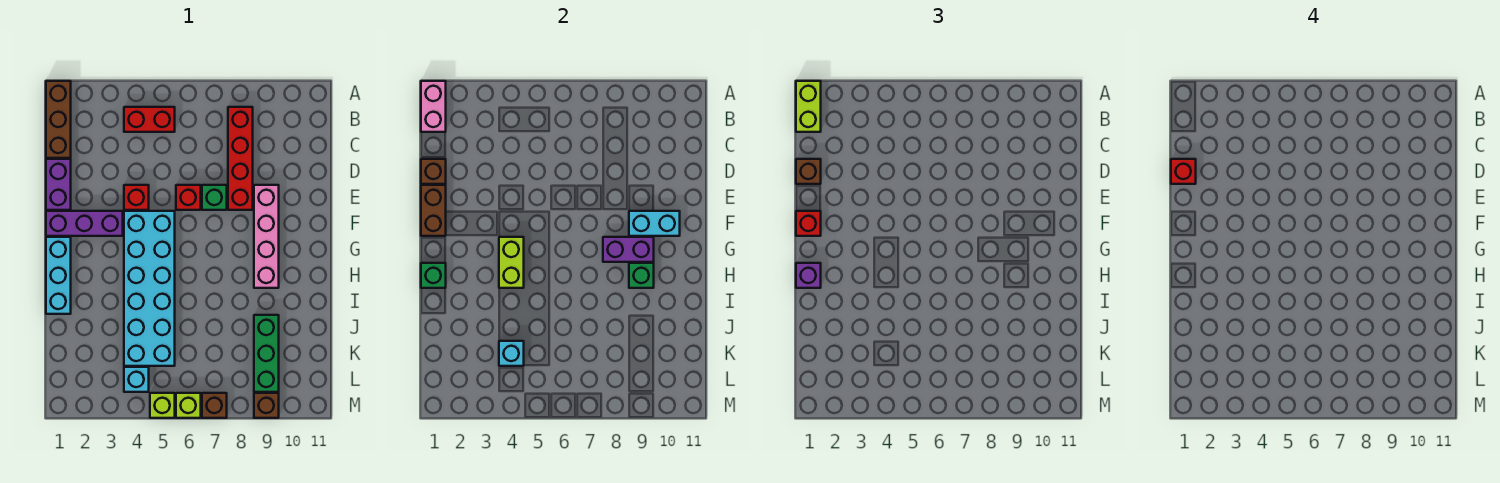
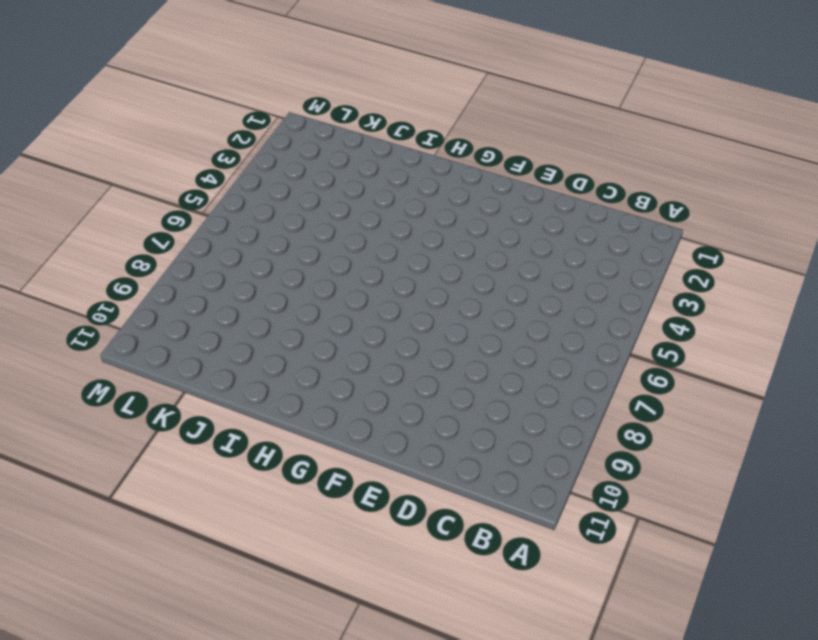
none -> brown 1x3 brick [46,81,71,158]
none -> red 1x2 brick [124,107,175,132]
none -> red 1x4 brick [228,107,253,210]
none -> purple 1x2 brick [46,159,71,210]

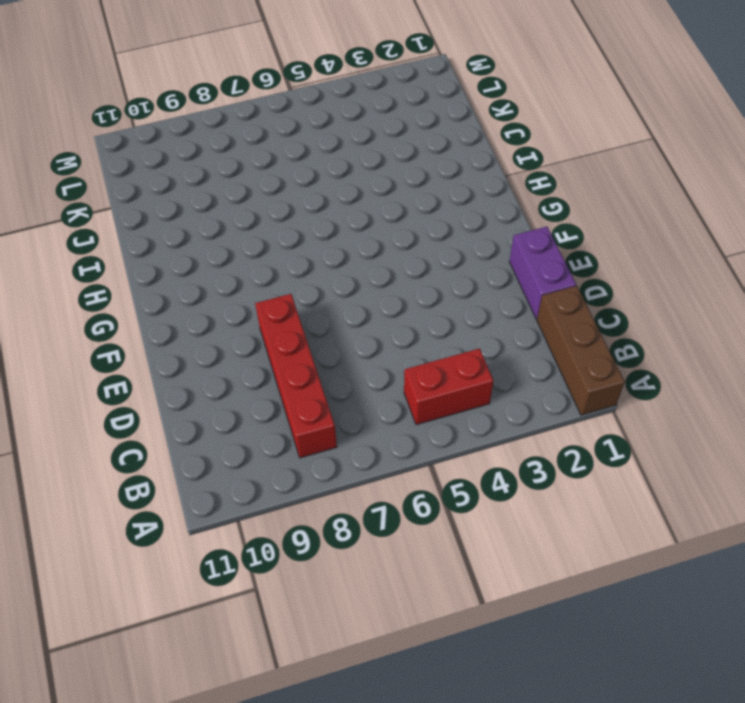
none -> red 1x1 brick [124,185,149,210]
none -> red 1x1 brick [176,185,201,210]
none -> green 1x1 brick [202,185,227,210]
none -> pink 1x4 brick [254,185,279,288]

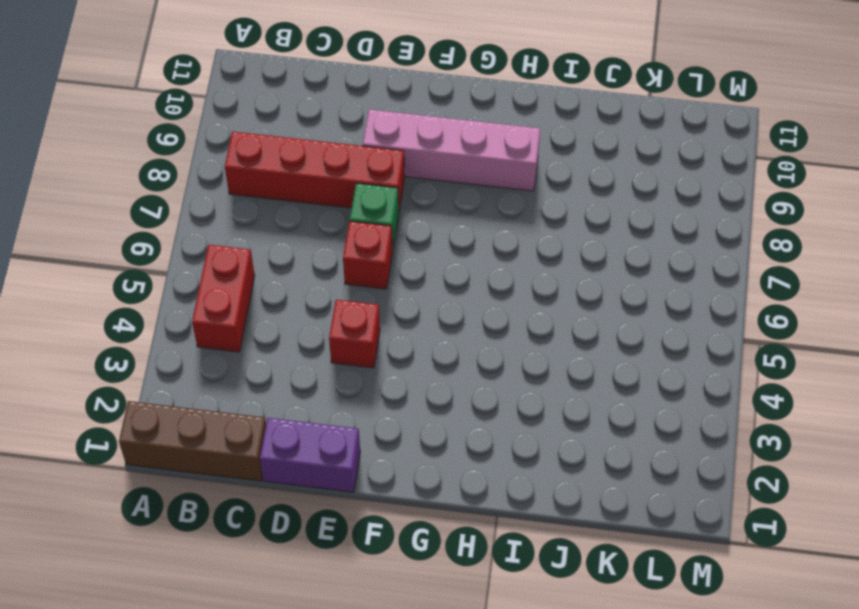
none -> purple 1x3 brick [46,211,123,236]
none -> cyan 2x6 brick [124,211,175,366]
none -> cyan 1x3 brick [46,237,71,314]
none -> green 1x3 brick [254,315,279,392]

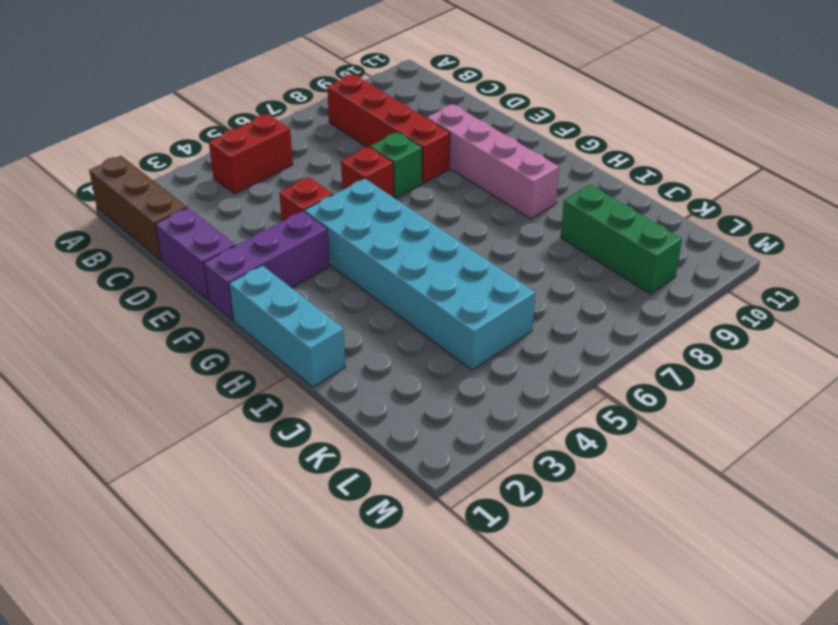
none -> cyan 1x1 brick [124,367,149,392]
none -> lime 1x1 brick [150,393,175,418]
none -> lime 1x1 brick [176,393,201,418]
none -> brown 1x1 brick [202,393,227,418]

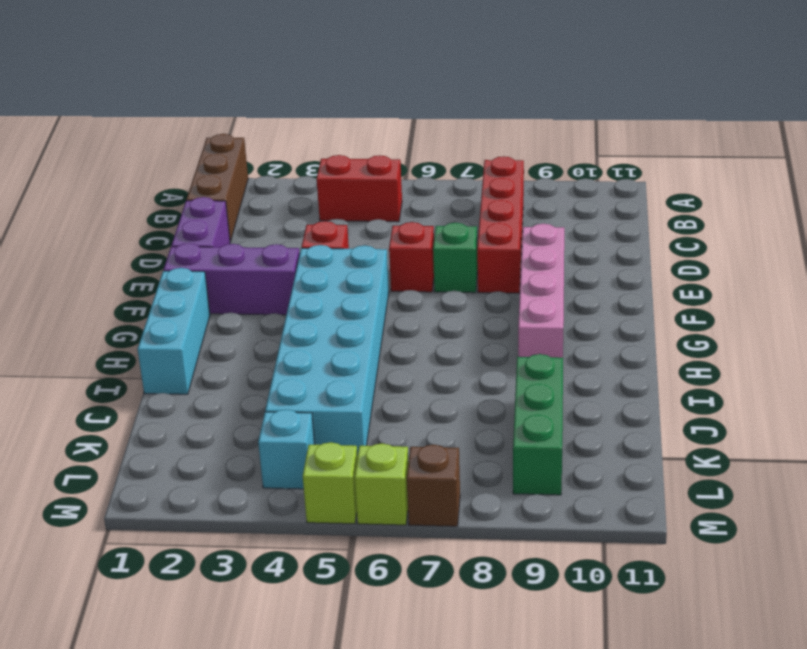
none -> brown 1x1 brick [254,393,279,418]
none -> pink 1x2 brick [421,81,446,132]
none -> brown 1x1 brick [421,159,446,184]
none -> brown 1x2 brick [421,185,446,236]

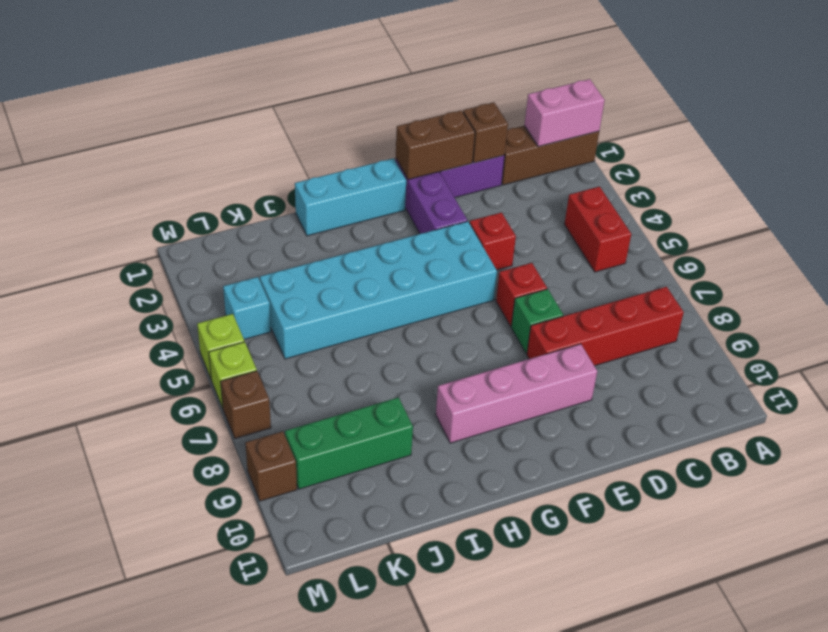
none -> cyan 1x2 brick [629,211,680,236]
none -> lime 1x2 brick [499,237,524,288]
none -> purple 1x2 brick [603,237,654,262]
none -> green 1x1 brick [421,263,446,288]

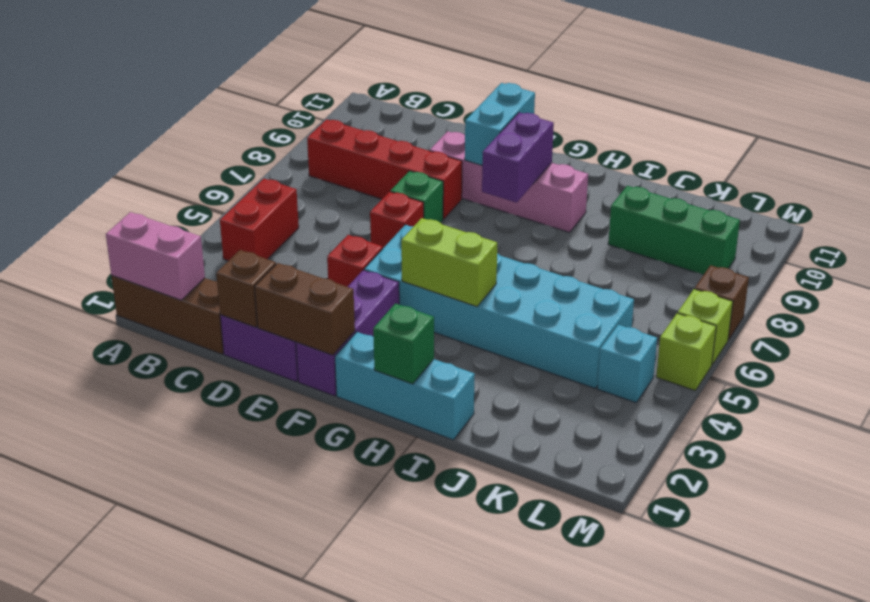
none -> brown 1x1 brick [254,393,279,418]
none -> green 1x1 brick [629,263,654,288]
none -> cyan 1x1 brick [499,341,524,366]
none -> lime 1x2 brick [796,81,821,132]

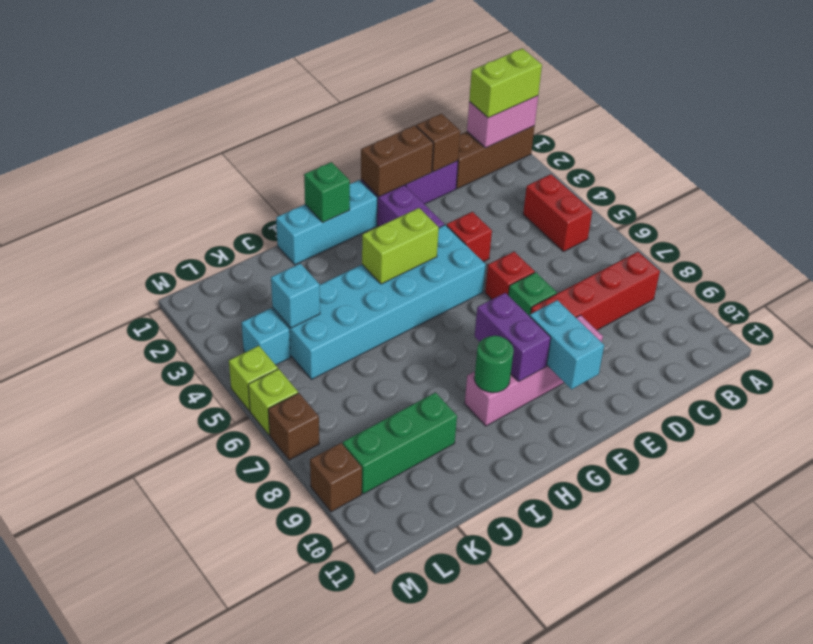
green 1x1 round brick [474,336,514,393] -> green 1x1 brick [629,263,654,288]
none -> brown 1x1 brick [796,159,821,184]
none -> red 1x1 brick [796,211,821,236]
none -> purple 1x1 brick [796,263,821,288]
none -> red 1x1 brick [1171,159,1196,184]

